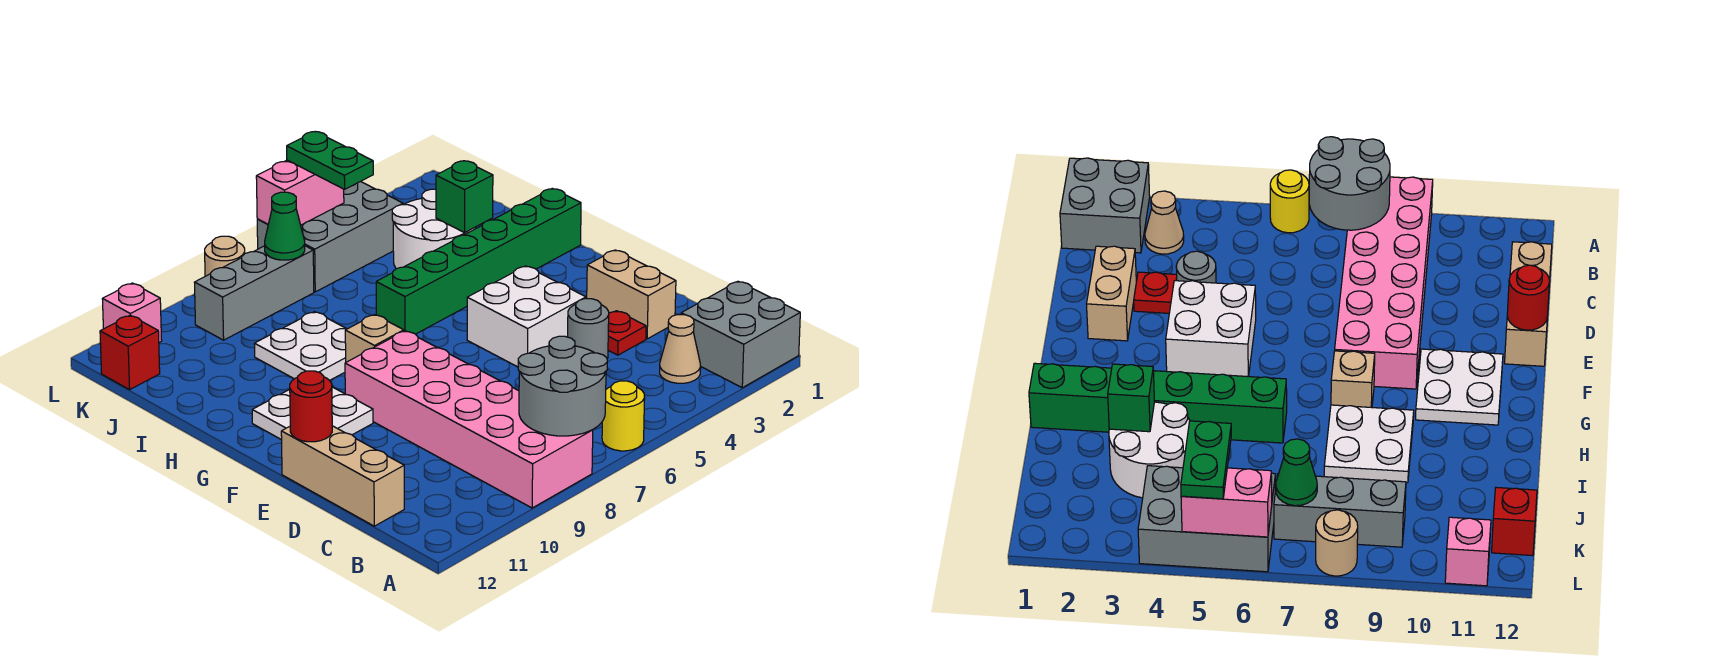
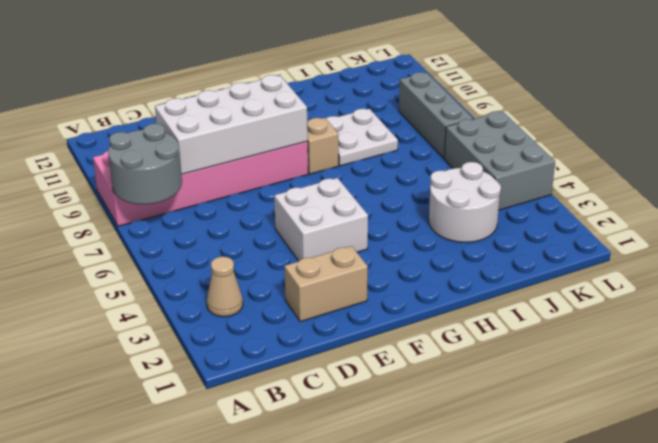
white 2x4 brick [155,75,308,174] -> none
none -> grey 2x2 brick [681,281,800,388]
none -> yellow 1x1 round brick [602,381,645,451]
none -> tan 1x3 brick [281,426,404,526]

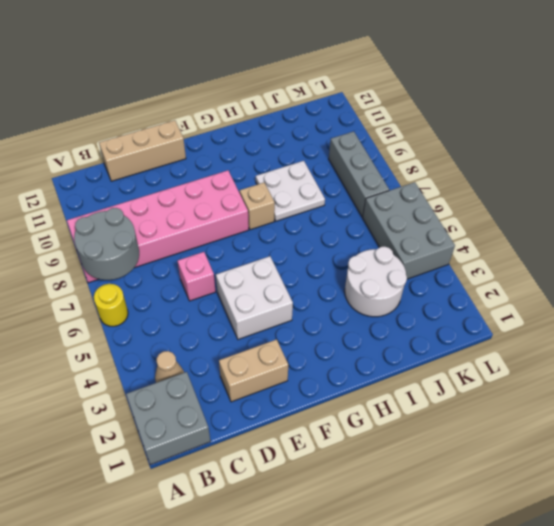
pink 1x1 brick [178,252,216,301] -> pink 1x1 brick moved to [102,283,162,342]
none -> red 1x1 plate [608,311,646,355]
none -> grey 1x1 round brick [568,299,609,359]
none -> white 2x2 plate [252,387,373,440]

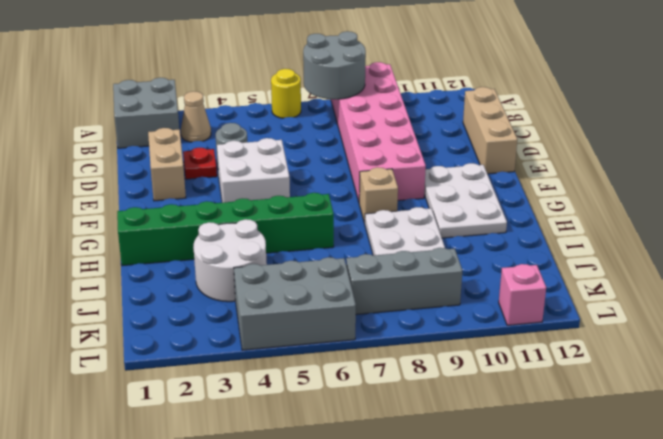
white 2x3 plate [424,163,507,238] -> white 2x2 plate [252,387,373,440]
none -> red 1x1 brick [100,315,160,390]
none -> tan 1x1 round brick [205,236,245,276]
none -> red 1x1 round brick [290,371,332,442]

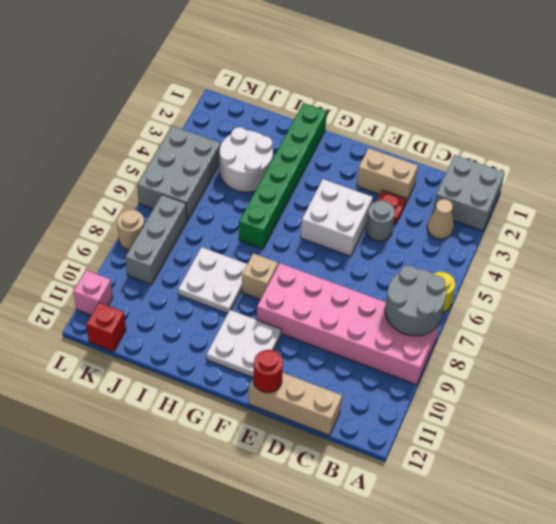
none -> green 1x1 brick [436,161,493,233]
none -> green 1x1 cone [265,192,305,260]
none -> pink 1x2 brick [256,160,344,225]

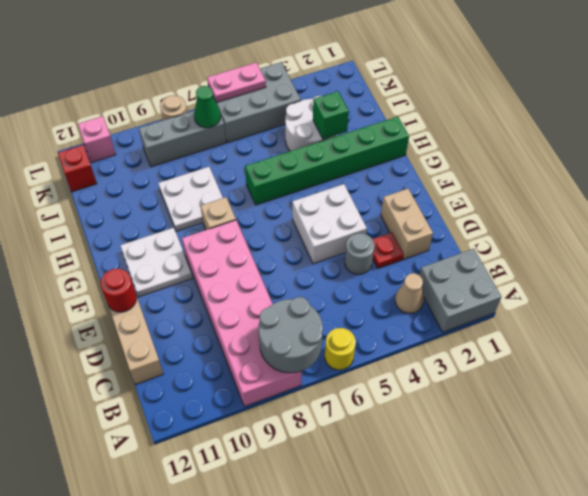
pink 1x2 plate [207,62,266,103] -> pink 1x2 brick [256,160,344,225]
none -> green 1x2 plate [287,132,373,189]

